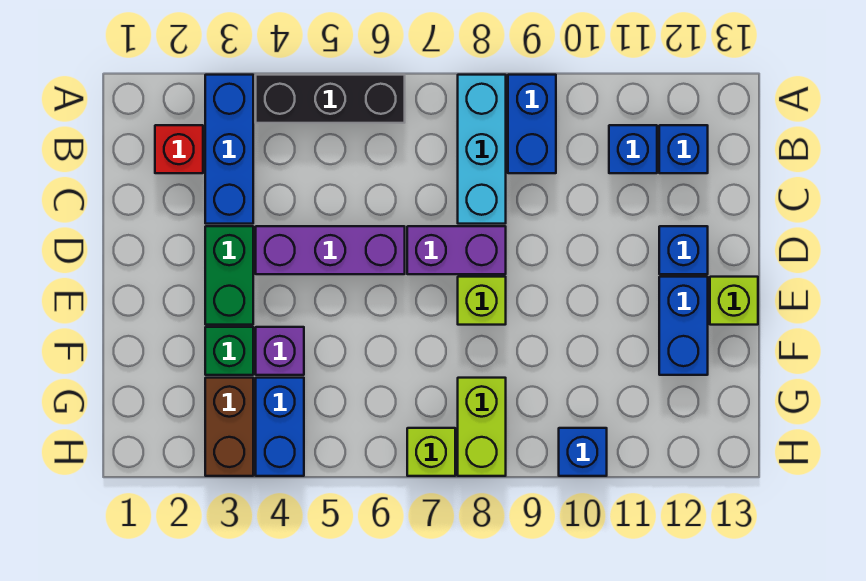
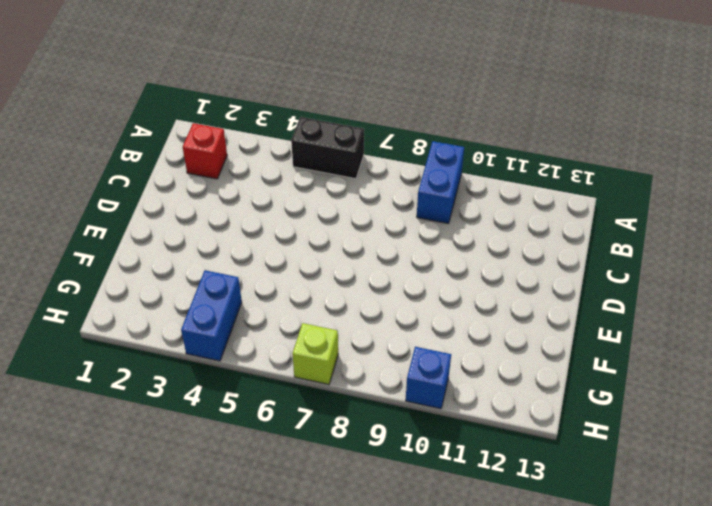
black 1x2 brick [291,117,364,179] -> black 1x3 brick [256,75,405,123]
none -> blue 1x3 brick [205,75,253,224]
none -> cyan 1x3 brick [458,75,506,224]
none -> blue 1x1 brick [609,125,657,173]

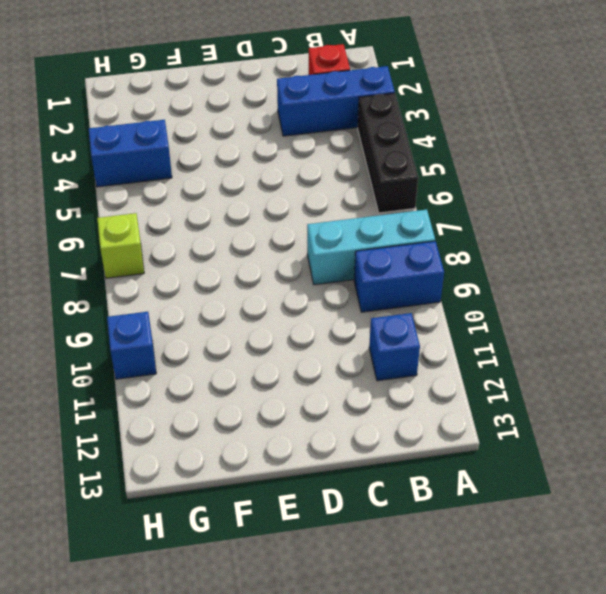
none -> blue 1x1 brick [659,125,708,173]
none -> green 1x2 brick [205,226,253,325]
none -> purple 1x3 brick [256,226,405,274]

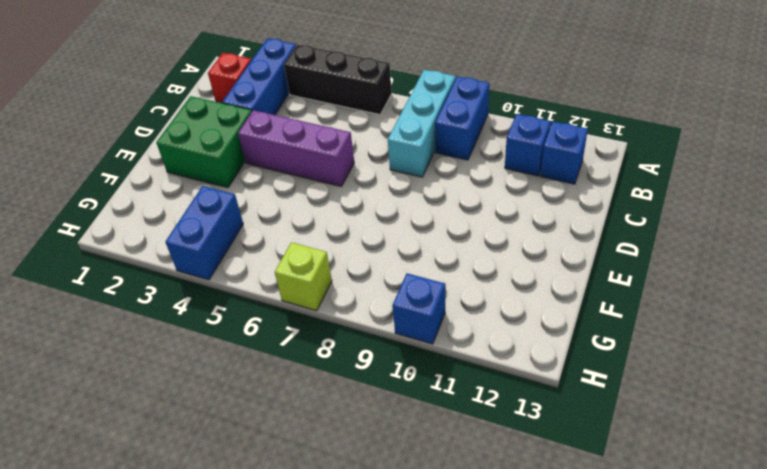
green 2x2 brick [156,96,252,188] -> green 1x2 brick [205,226,253,325]
none -> purple 1x2 brick [407,226,506,274]
none -> blue 1x1 brick [659,226,708,274]
none -> lime 1x1 brick [458,277,506,325]

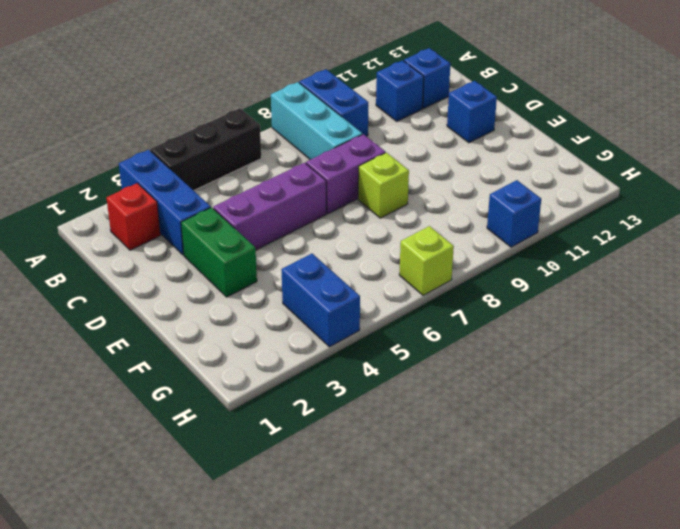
none -> blue 1x2 brick [659,277,708,375]
none -> lime 1x1 brick [710,277,758,325]
none -> green 1x1 brick [205,327,253,375]

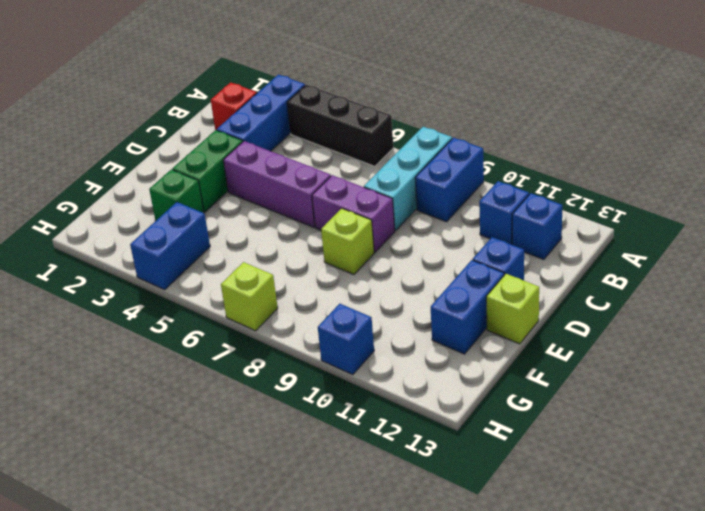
none -> purple 1x1 brick [256,327,304,375]
none -> brown 1x2 brick [205,378,253,476]
none -> lime 1x2 brick [458,378,506,476]

